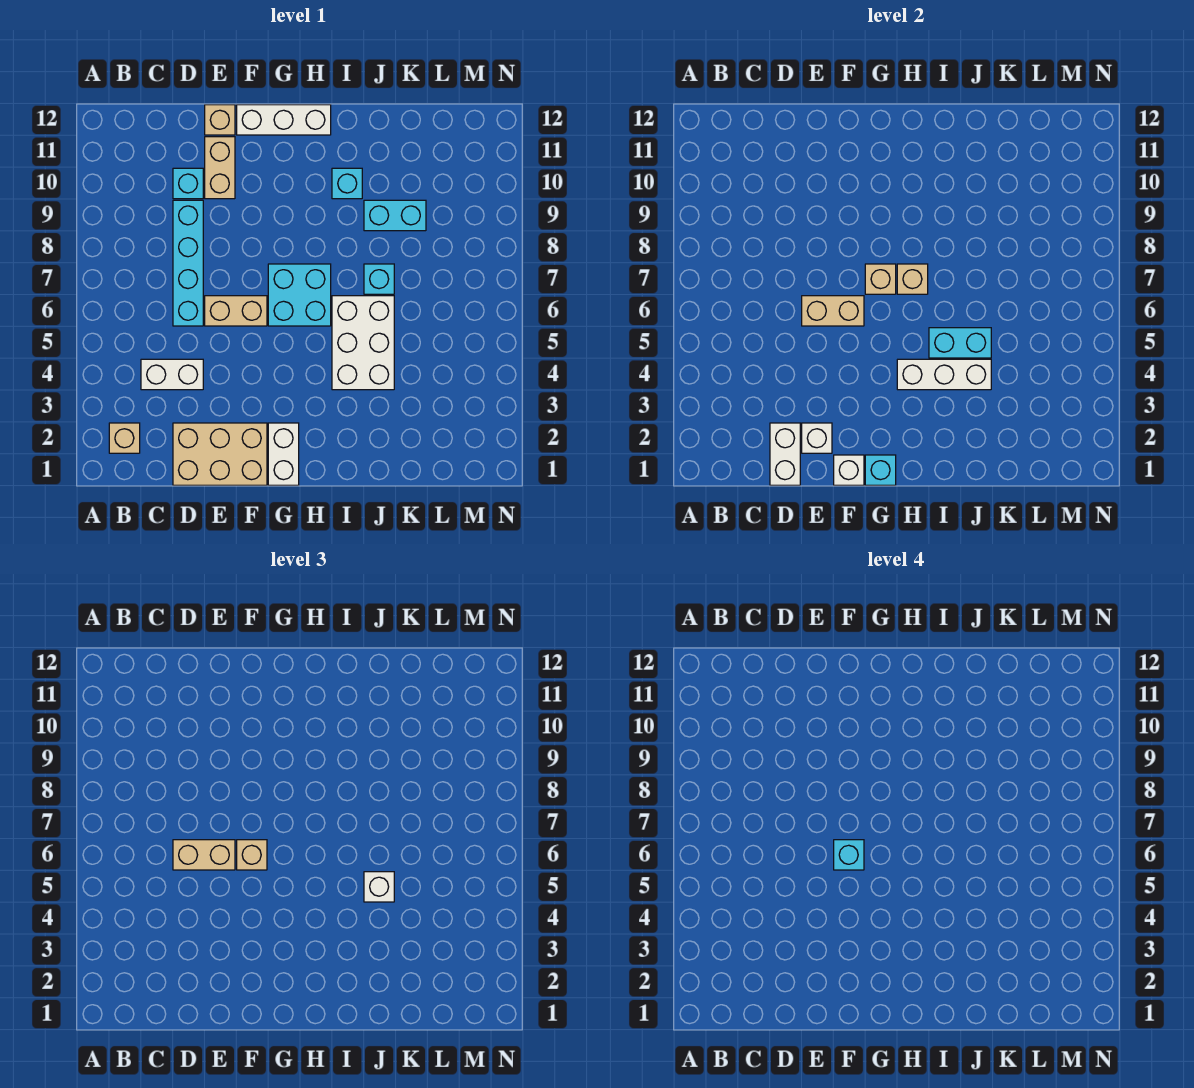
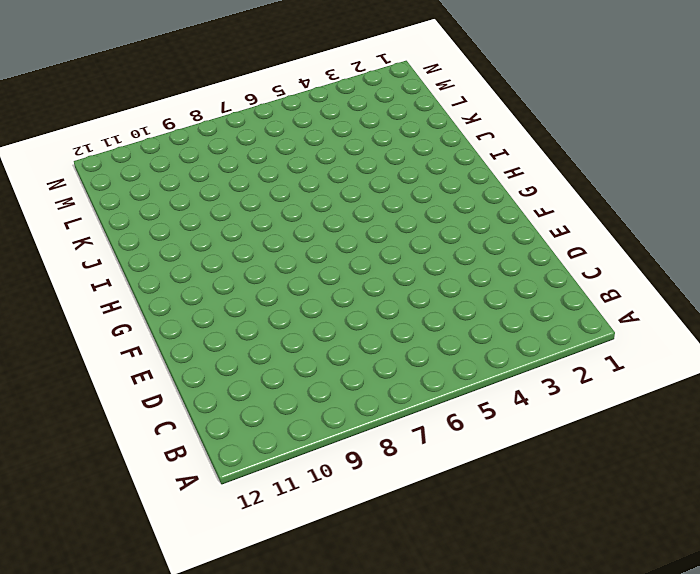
none -> tan 1x1 brick [109,423,140,453]
none -> white 1x2 brick [141,359,203,390]
none -> tan 2x3 brick [173,423,267,485]

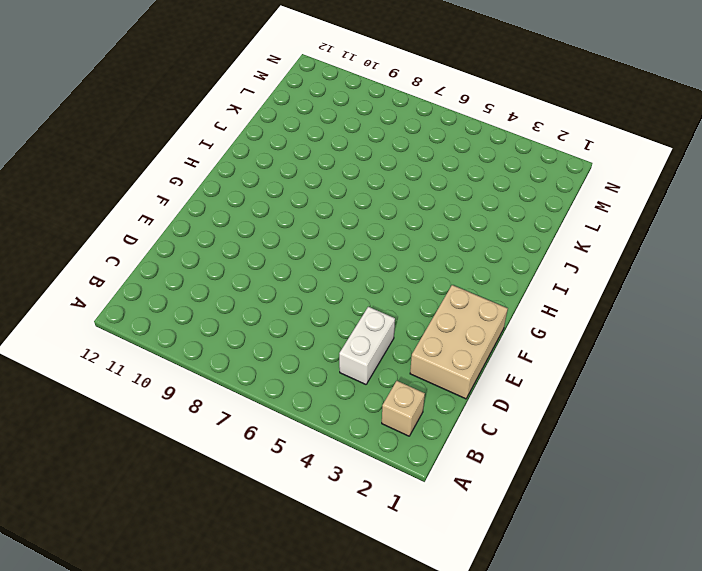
none -> cyan 1x4 brick [173,200,203,326]
none -> cyan 1x1 brick [173,168,203,199]
none -> tan 1x2 brick [205,296,267,326]

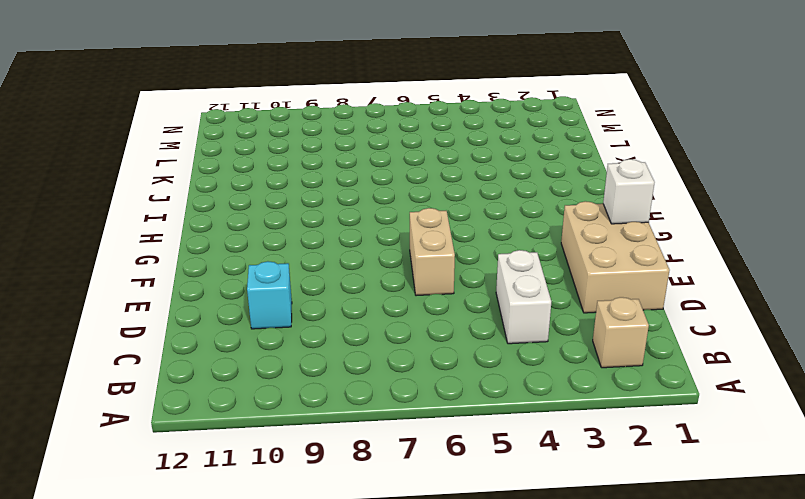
none -> cyan 1x4 brick [173,200,203,326]
none -> tan 1x2 brick [205,137,235,199]
none -> tan 1x1 brick [205,105,235,135]

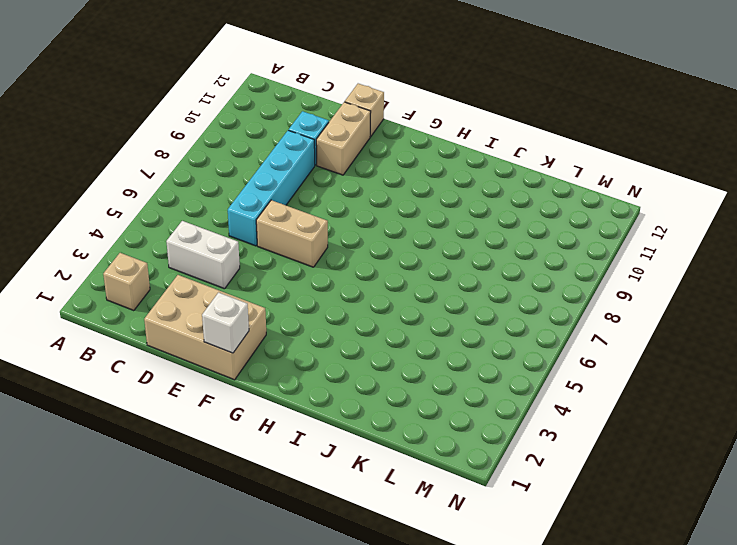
none -> white 1x3 brick [237,105,331,135]
none -> white 1x2 brick [268,423,299,485]
none -> cyan 2x2 brick [268,264,331,326]

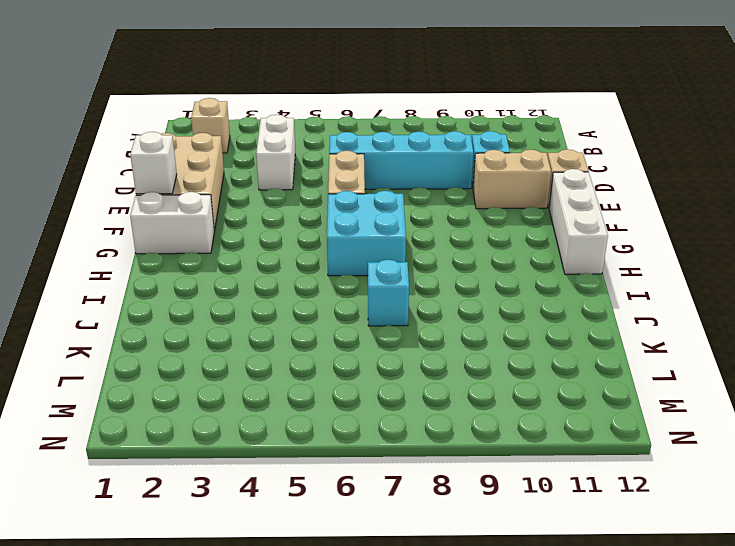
none -> white 2x3 brick [332,296,394,390]
none -> cyan 1x1 brick [332,168,362,199]
none -> cyan 1x2 brick [364,200,426,231]

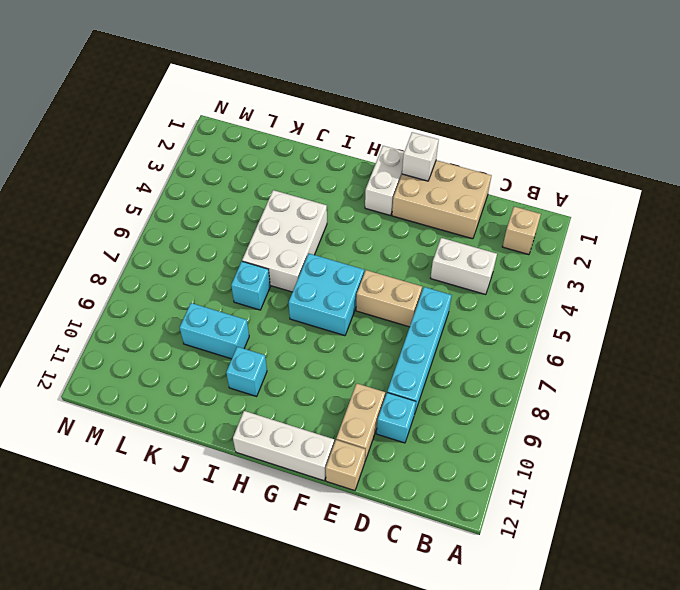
none -> white 1x2 brick [770,423,800,485]
none -> white 1x1 brick [802,423,832,453]
none -> tan 1x2 brick [802,296,864,326]

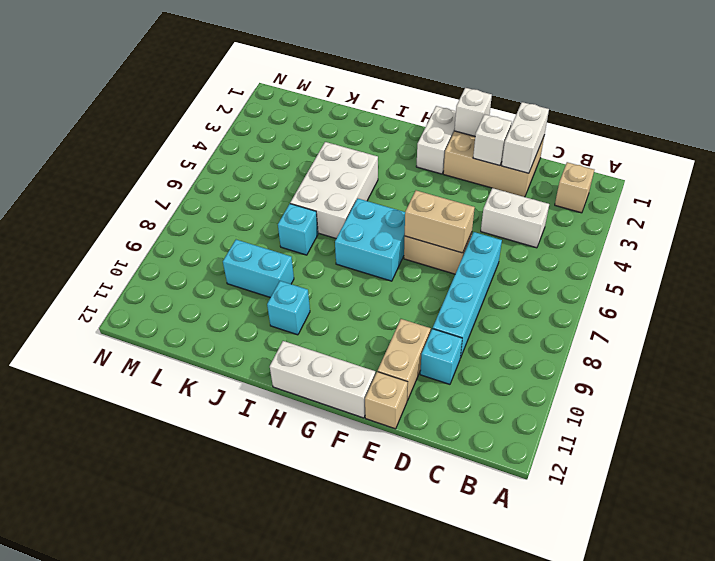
none -> cyan 1x1 brick [865,455,896,485]
none -> tan 1x1 brick [865,264,896,294]
none -> white 1x3 brick [897,359,991,390]

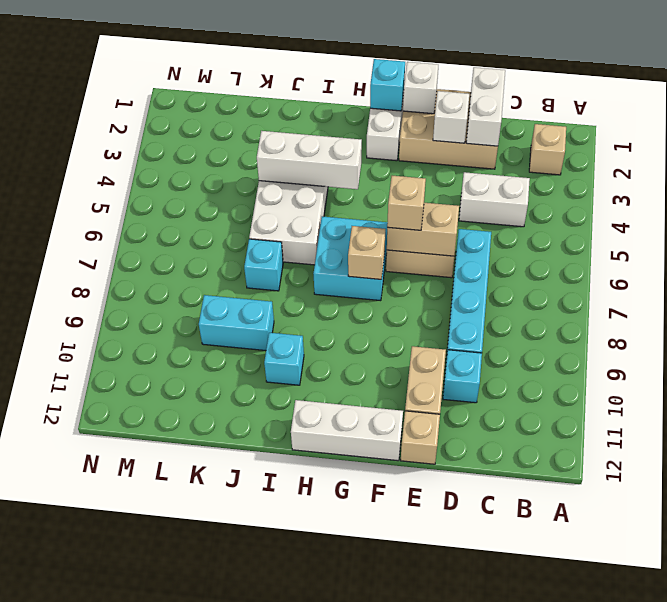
none -> tan 1x1 brick [897,264,928,294]
none -> cyan 1x2 brick [929,328,991,358]
none -> tan 1x2 brick [173,840,235,870]

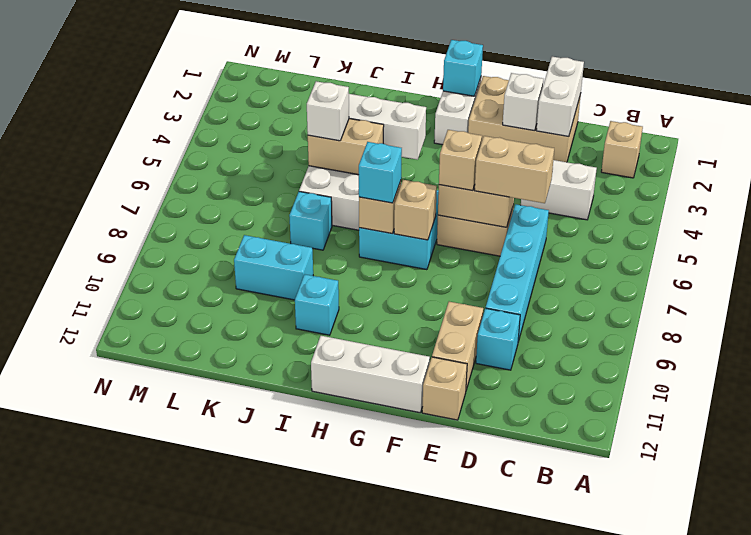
cyan 1x1 brick [359,142,402,203] -> cyan 1x1 brick moved to [834,840,864,870]
tan 1x2 brick [308,119,384,175] -> cyan 1x2 brick [929,328,991,358]
none -> white 1x1 brick [834,455,864,485]

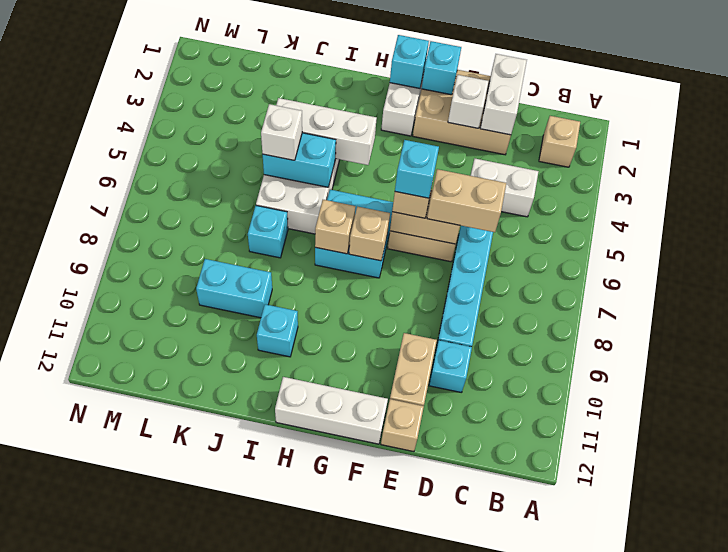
cyan 1x1 brick [422,41,461,95] -> white 1x1 brick [834,455,864,485]

